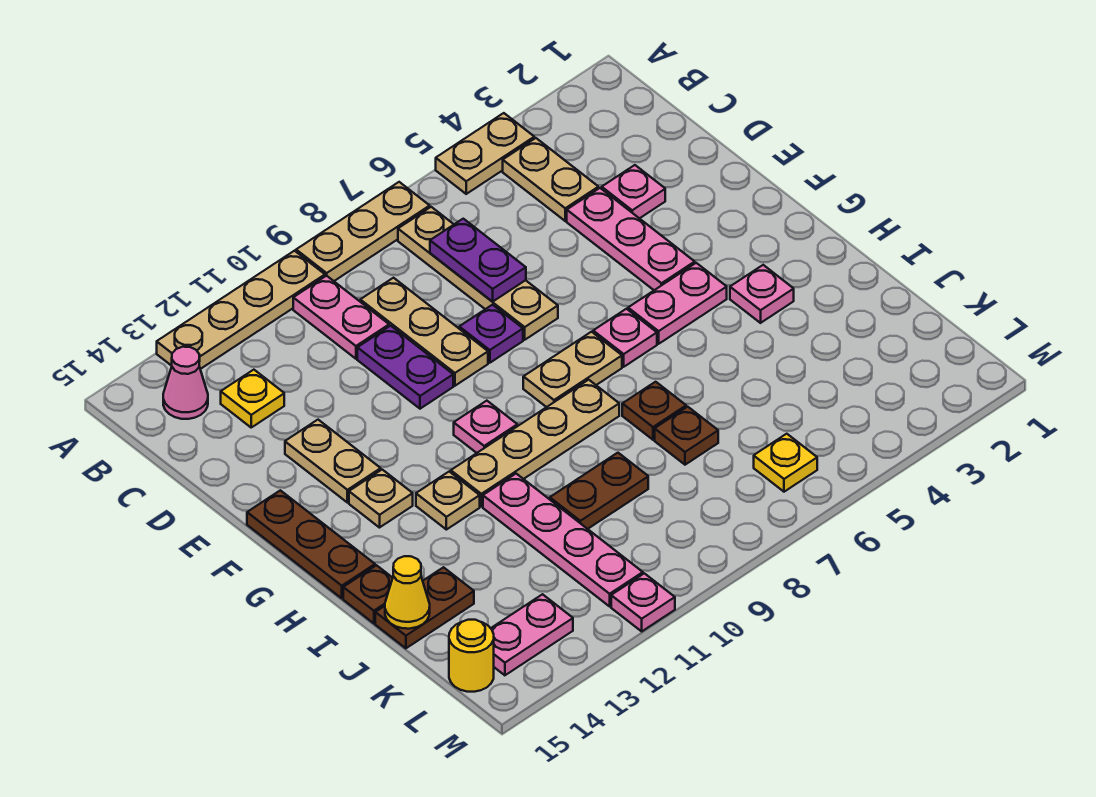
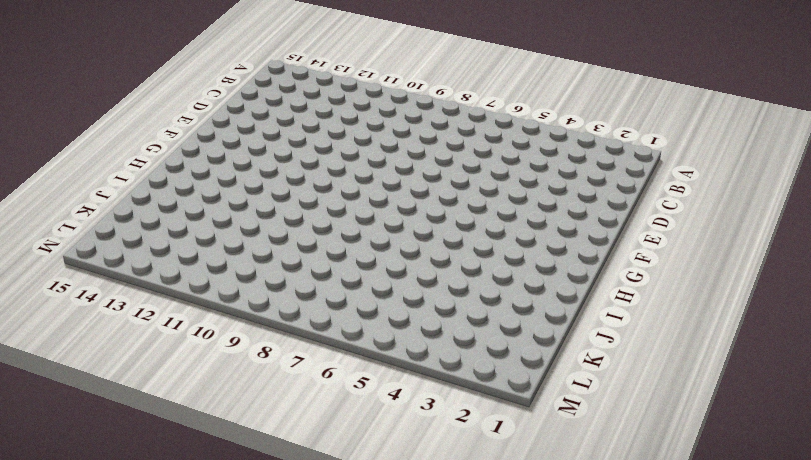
none -> tan 1x2 plate [436,113,534,194]
none -> tan 1x3 plate [296,182,430,281]
none -> tan 1x4 plate [157,251,325,369]
none -> tan 1x2 plate [503,138,598,221]

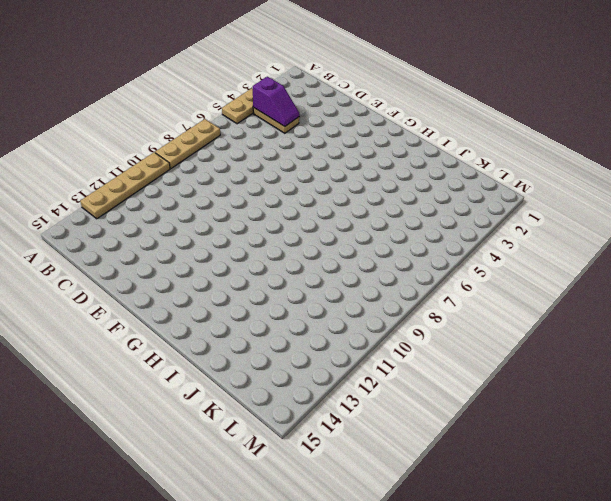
purple 1x2 slope [253,77,299,127] -> none
none -> tan 1x4 plate [398,207,558,340]
none -> pink 1x2 plate [293,276,389,359]
none -> pink 1x1 cone [163,347,208,419]
none -> tan 1x3 plate [360,278,488,386]

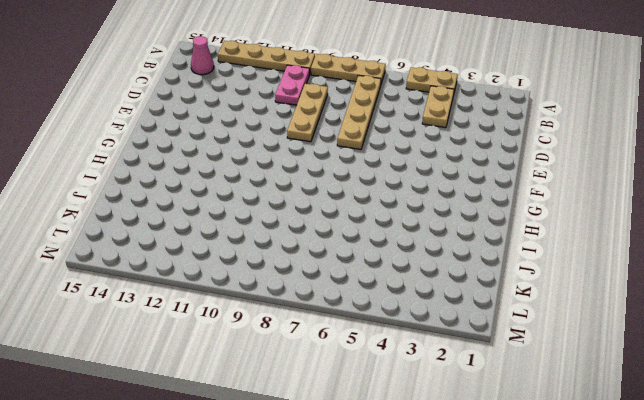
none -> yellow 1x1 plate [221,370,284,427]
none -> pink 1x1 plate [602,165,665,219]
none -> pink 1x3 plate [567,188,695,290]
none -> purple 1x2 plate [357,326,453,409]

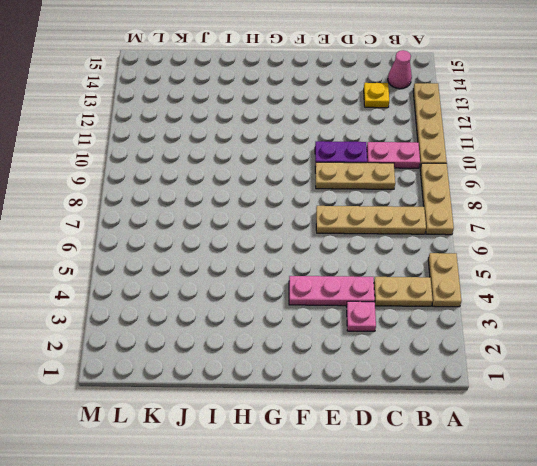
none -> purple 1x1 plate [459,305,523,363]
none -> tan 1x2 plate [285,420,381,503]
none -> brown 1x3 plate [247,490,375,598]
none -> pink 1x2 plate [628,263,727,344]

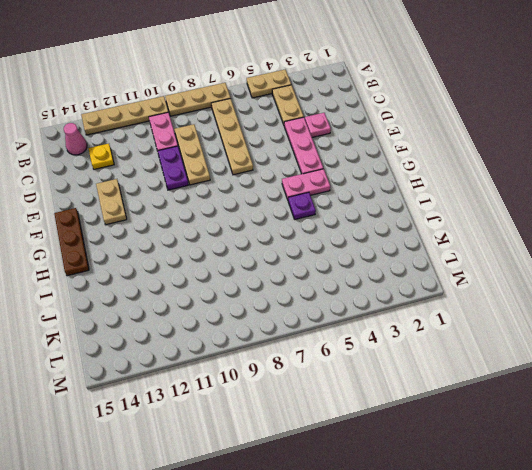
purple 1x1 plate [288,192,316,219] -> purple 1x1 plate moved to [459,305,523,363]
none -> pink 1x1 plate [593,309,657,367]
none -> tan 1x2 plate [523,332,622,407]
none -> pink 1x1 plate [454,401,517,453]
none -> tan 1x1 plate [349,470,413,528]

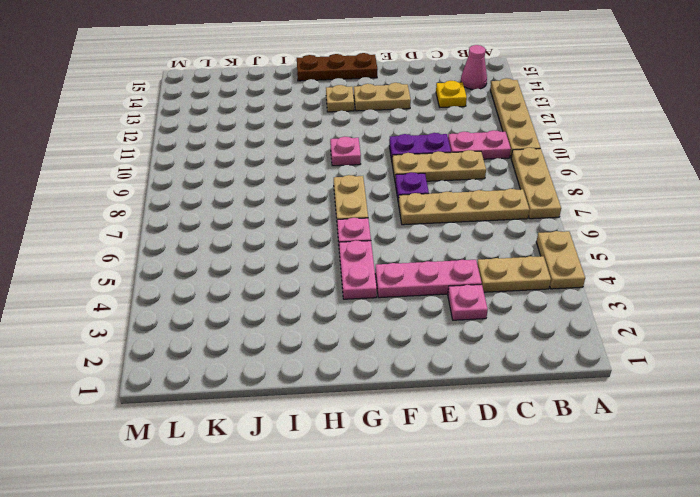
none -> pink 1x1 plate [730,265,794,323]
none -> tan 1x4 plate [451,380,619,507]
none -> tan 1x1 plate [416,472,480,530]
none -> brown 1x1 plate [622,382,686,440]

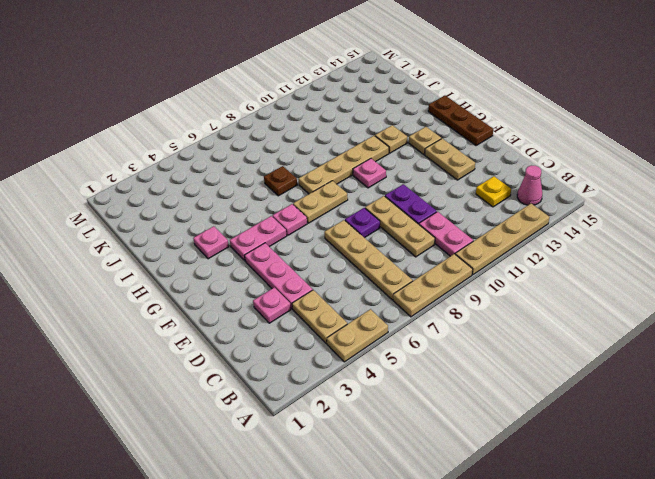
none -> pink 1x4 plate [483,474,643,606]
none -> brown 1x1 plate [343,565,393,623]
none -> brown 1x1 plate [655,407,718,465]
none -> brown 1x2 plate [550,453,648,529]

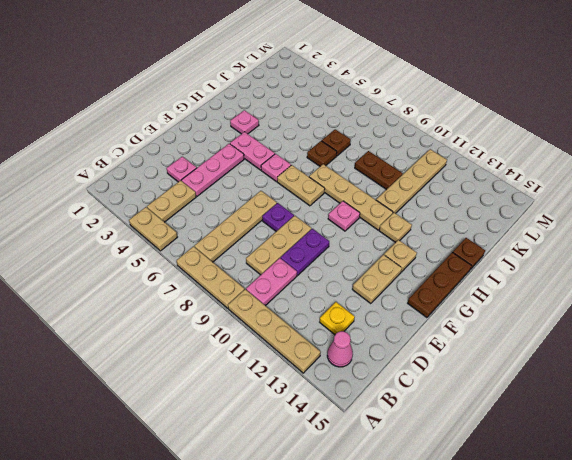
tan 1x4 plate [376,149,447,213] -> pink 1x4 plate [483,474,643,606]
none -> brown 1x2 plate [375,567,474,648]
none -> yellow 1x1 plate [754,434,817,492]
none -> pink 1x2 plate [491,594,573,675]
none -> yellow 1x1 round brick [449,620,494,692]

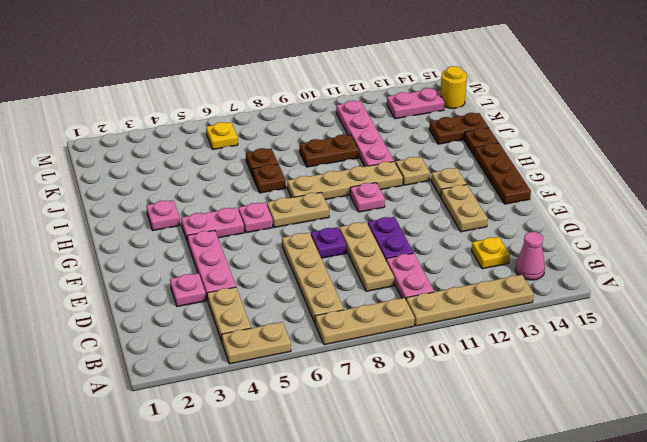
none -> pink 1x1 plate [611,573,675,631]
none -> purple 1x2 plate [430,219,526,301]
none -> yellow 1x1 cone [385,556,430,629]

